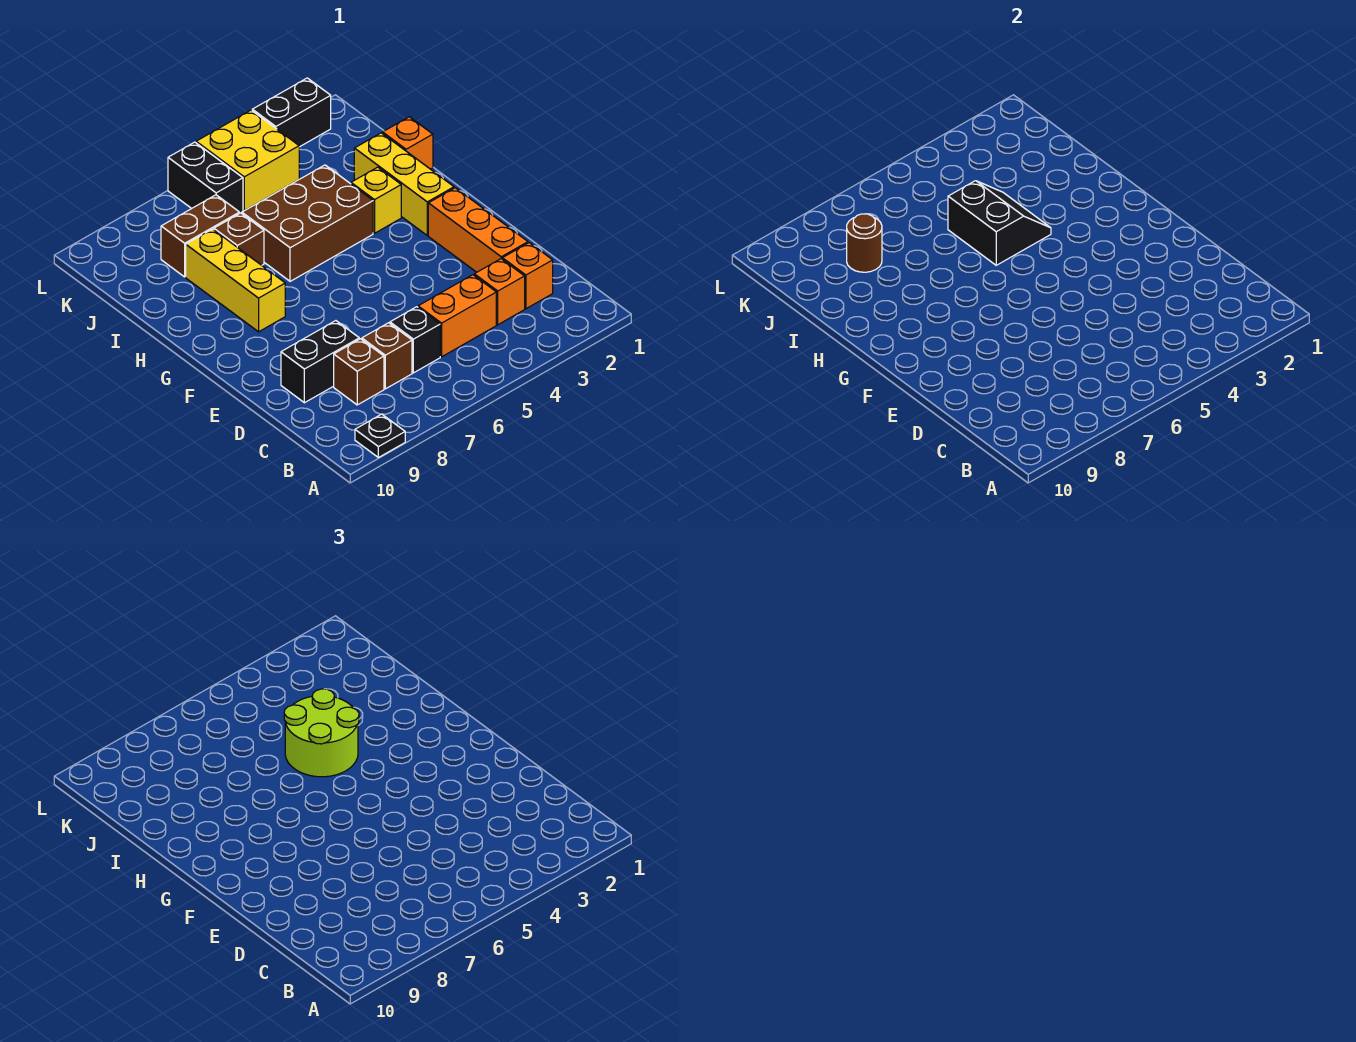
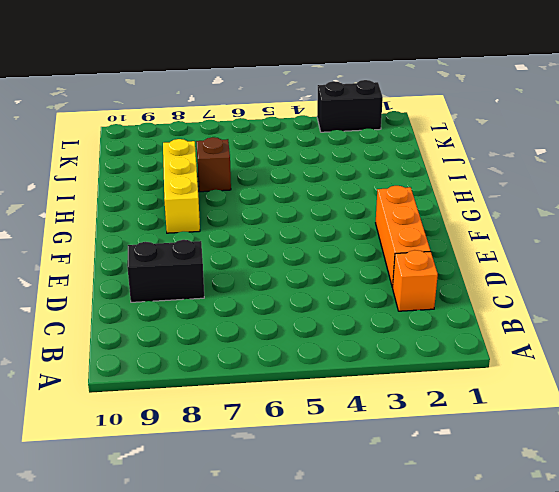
none -> black 1x1 plate [355,414,405,458]
none -> orange 1x1 brick [474,259,525,325]
none -> orange 1x2 brick [418,275,496,357]

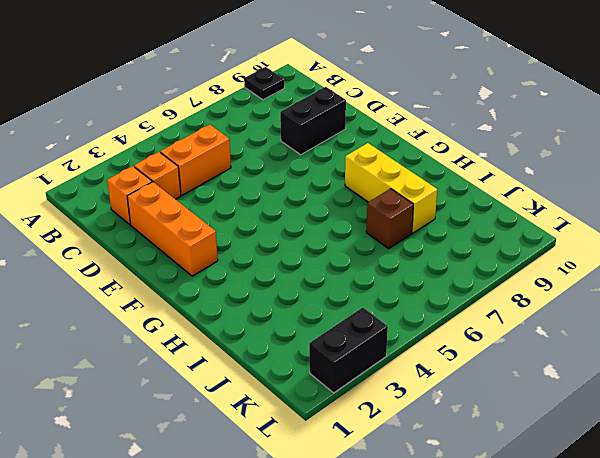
none -> black 1x1 brick [390,307,440,373]
none -> brown 1x1 brick [362,323,412,389]
none -> brown 1x1 brick [334,339,384,405]

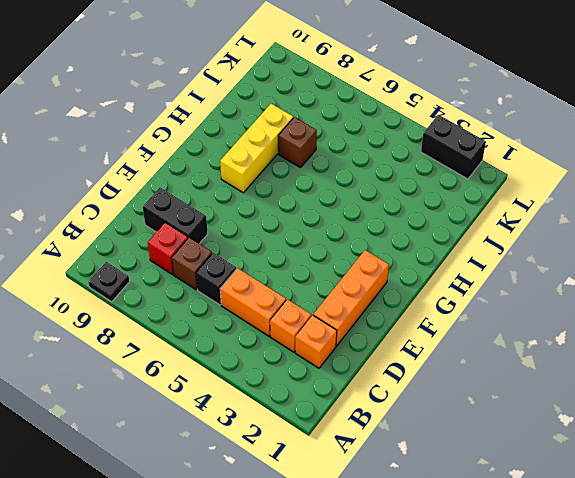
red 1x1 brick [148,223,188,274] -> brown 1x1 brick [334,339,384,405]
none -> yellow 1x3 brick [354,133,454,235]
none -> yellow 1x1 brick [351,167,401,233]
none -> brown 2x3 brick [242,165,373,281]

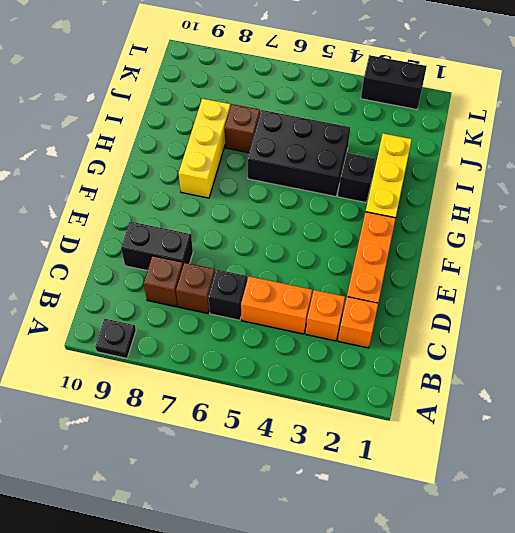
black 1x1 brick [338,153,375,203] -> yellow 1x1 brick [351,167,401,233]
black 2x3 brick [248,110,351,197] -> brown 2x3 brick [242,165,373,281]
none -> orange 1x1 brick [383,117,433,169]
none -> brown 1x2 brick [161,195,239,277]
none -> yellow 2x2 brick [196,110,299,211]

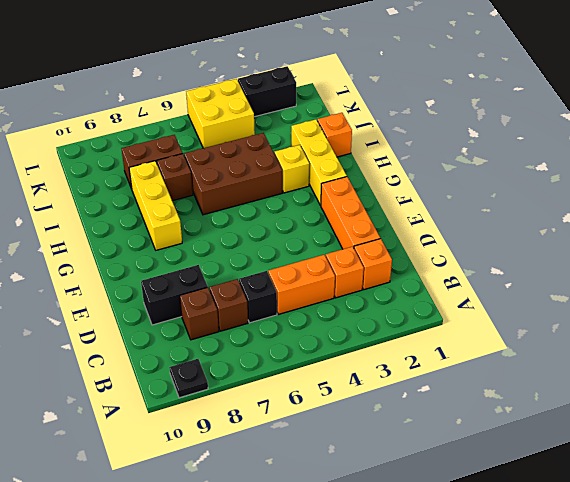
none -> black 1x2 brick [168,142,243,213]
none -> black 2x2 slope [948,181,1051,265]
none -> brown 1x1 round brick [847,214,882,272]

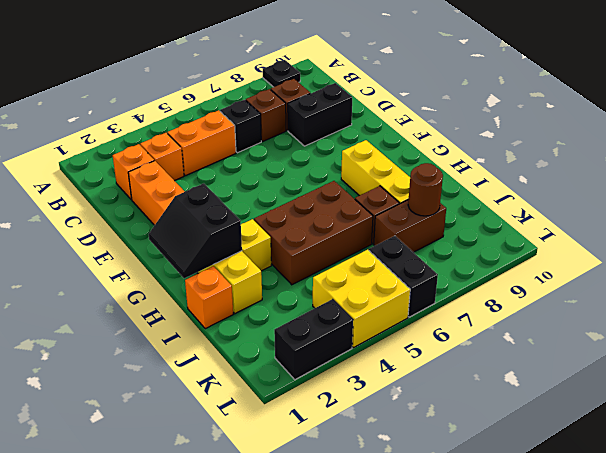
black 2x2 slope [149,183,242,278] -> black 2x2 slope moved to [948,181,1051,265]
none -> lime 2x2 round brick [284,689,359,777]

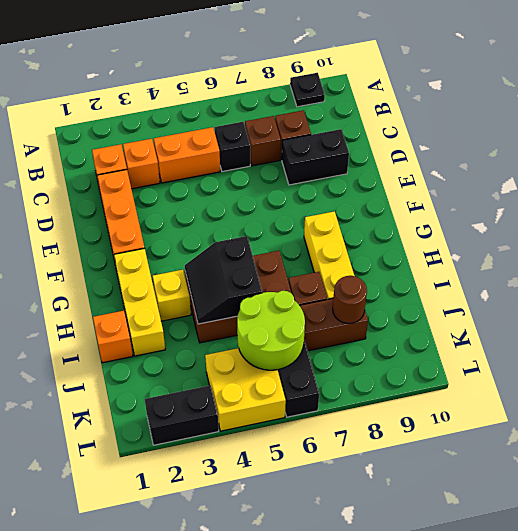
lime 2x2 round brick [237,291,305,370] -> lime 2x2 round brick moved to [284,689,359,777]

